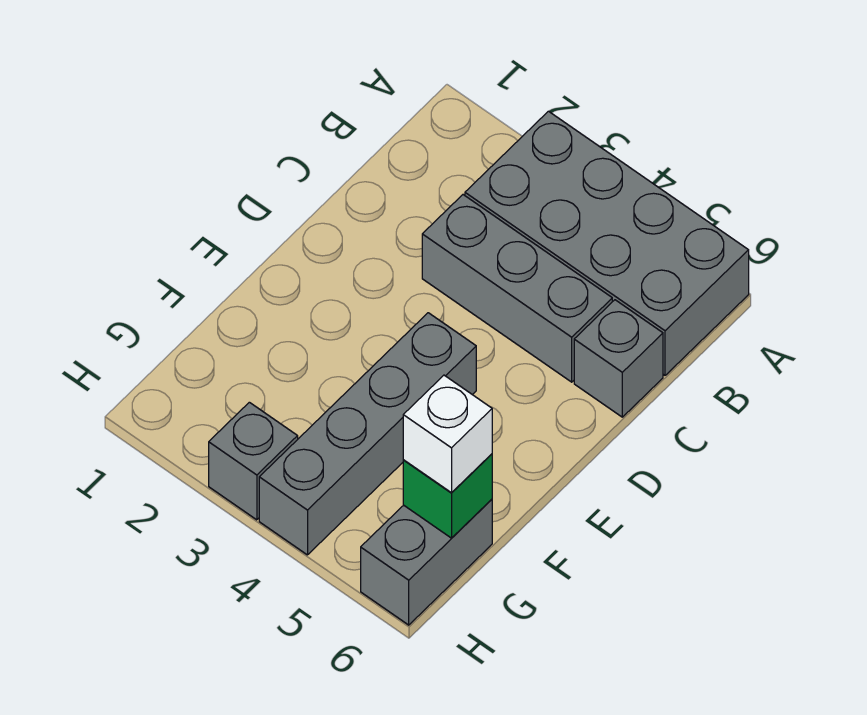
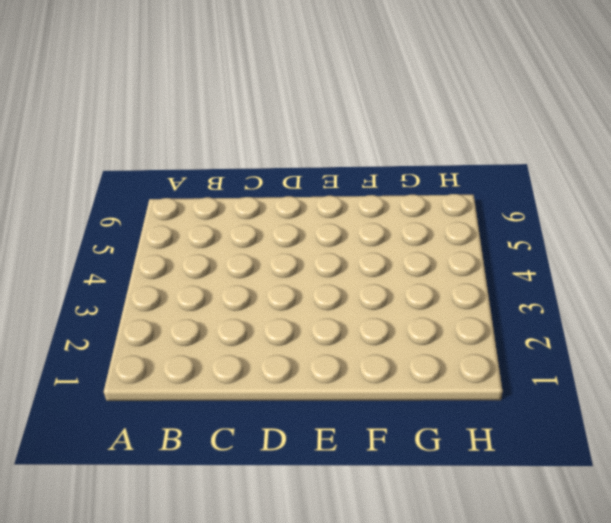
none -> grey 2x4 brick [465,111,749,375]
none -> grey 1x3 brick [422,195,612,382]

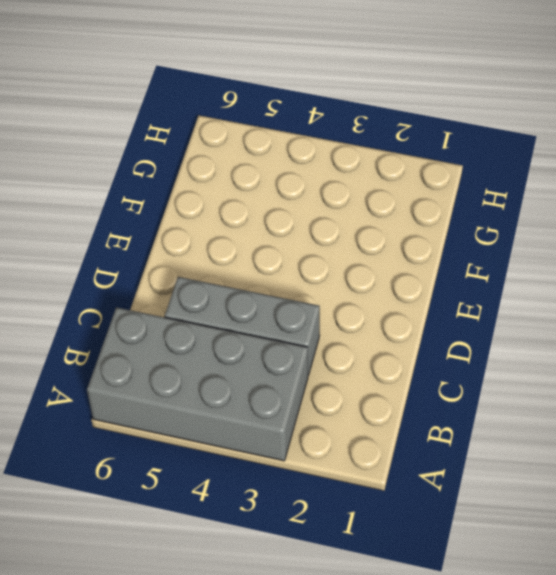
none -> grey 1x1 brick [574,300,663,417]
none -> grey 1x4 brick [259,313,476,555]

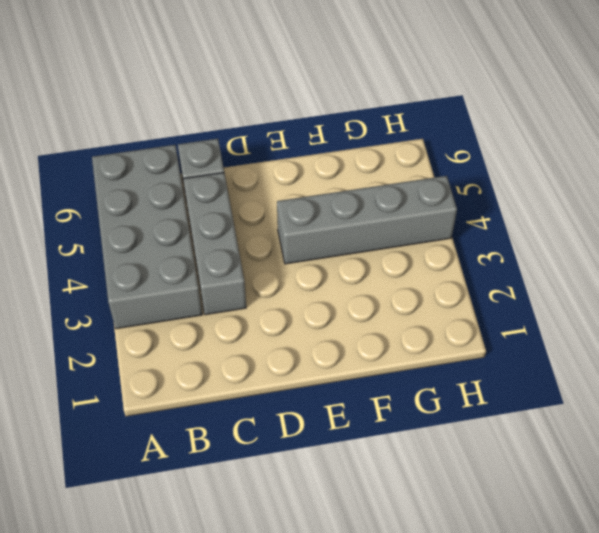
none -> grey 1x2 brick [361,499,492,625]
none -> grey 1x1 brick [209,402,298,520]

